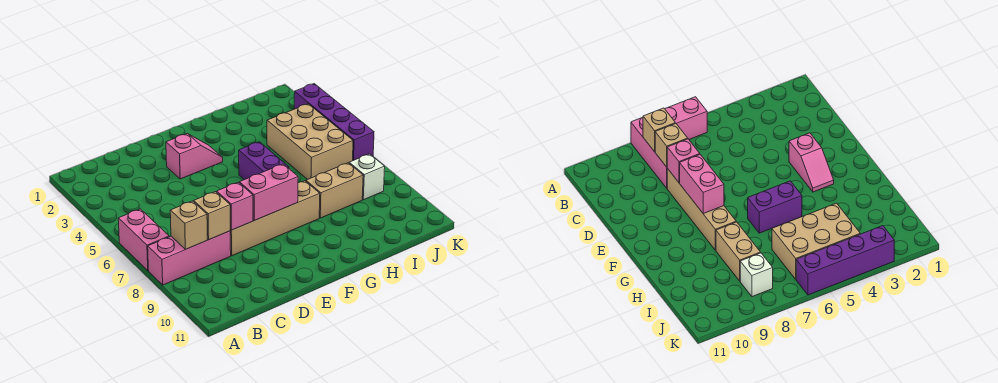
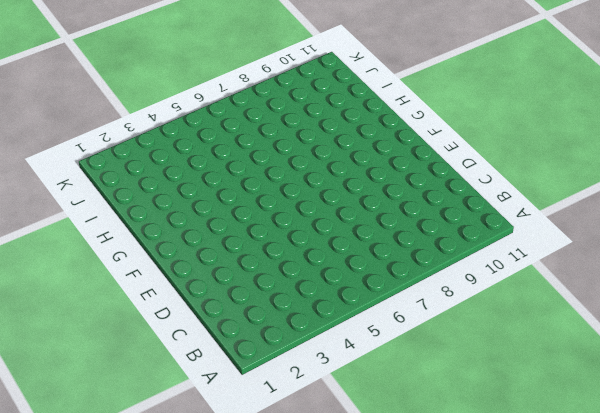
none -> pink 1x2 brick [118,209,169,271]
none -> pink 1x3 brick [148,231,231,285]
none -> tan 1x4 brick [230,181,320,256]

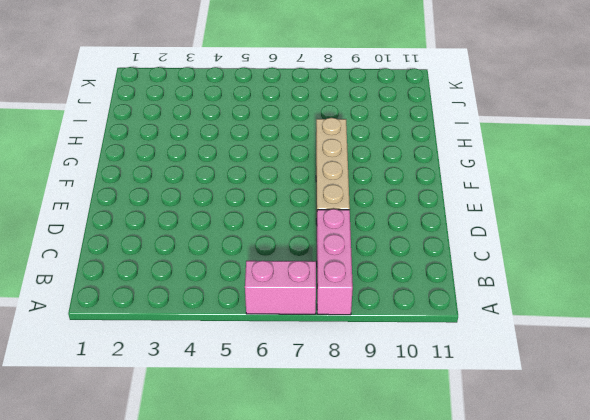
none -> pink 1x2 slope [166,134,223,179]
none -> purple 1x2 brick [239,142,289,180]
none -> tan 1x2 brick [306,163,363,218]

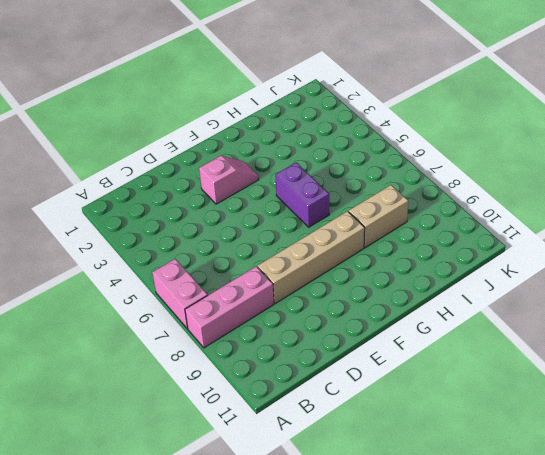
none -> tan 2x3 brick [267,104,353,180]
none -> white 1x1 brick [349,154,385,200]
none -> purple 1x4 brick [294,84,374,160]

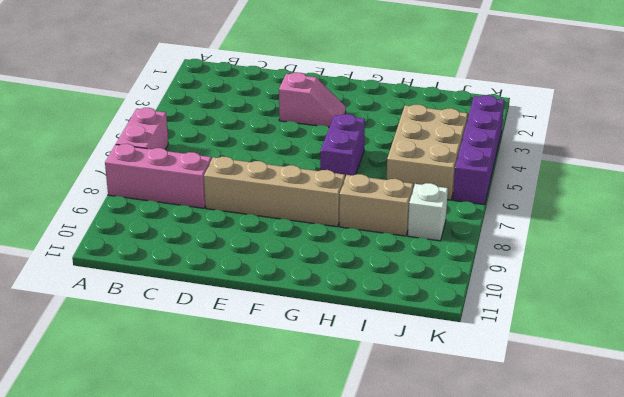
none -> tan 1x1 brick [170,201,207,249]
none -> tan 1x1 brick [194,192,230,240]
none -> pink 1x1 brick [217,182,253,230]

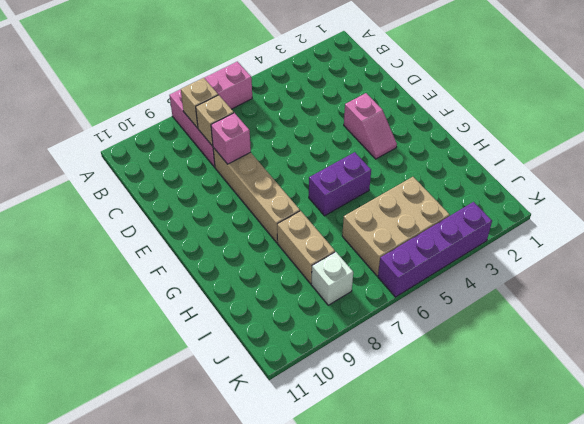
none -> pink 1x2 brick [239,164,298,221]

